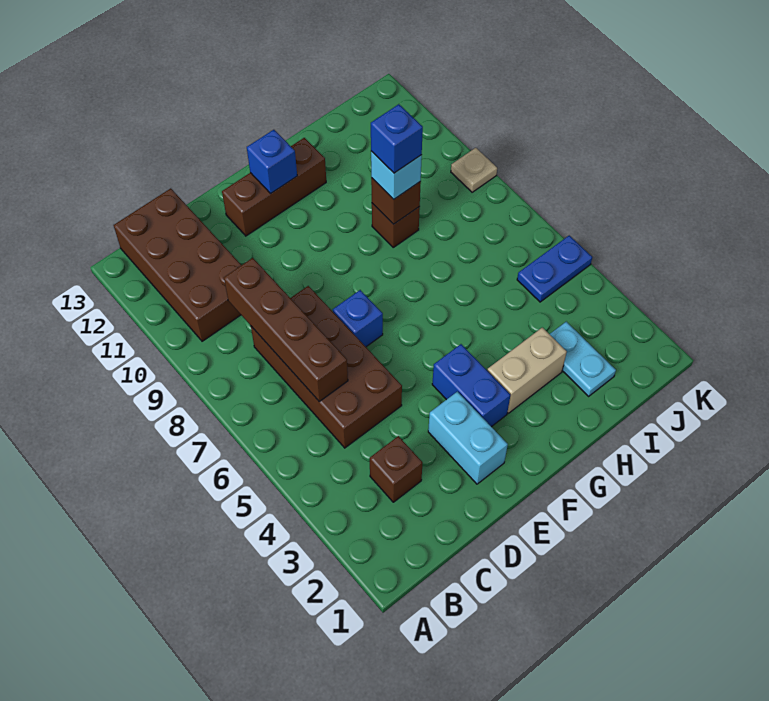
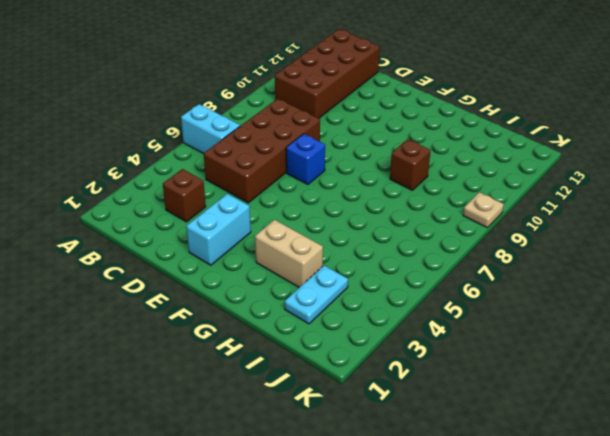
cyan 1x2 brick [181,104,240,154] -> none
none -> brown 1x3 brick [222,138,326,236]
none -> blue 1x2 brick [432,344,510,427]
none -> blue 1x2 plate [517,235,592,302]

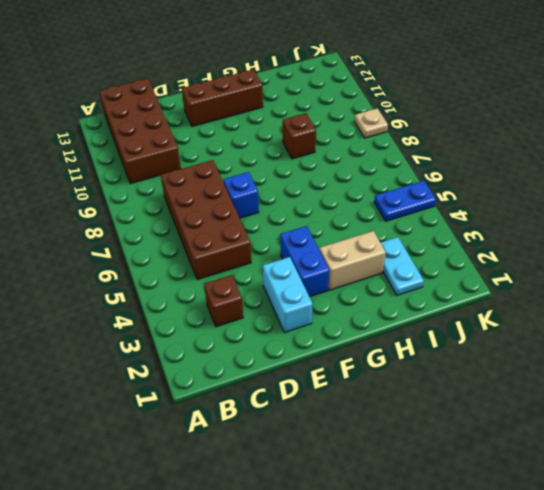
none -> brown 1x4 brick [224,258,348,402]
none -> blue 1x1 brick [247,130,297,193]
none -> brown 1x1 brick [371,178,421,224]

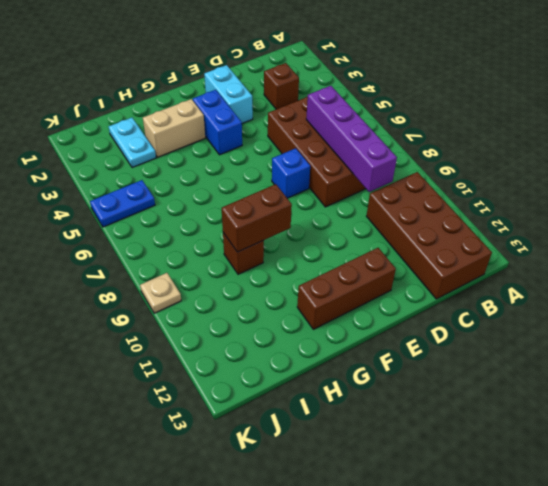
purple 1x4 brick [306,86,397,192] -> brown 1x4 brick [224,258,348,402]
brown 1x2 brick [222,184,292,252] -> brown 1x1 brick [371,178,421,224]
none -> blue 1x1 brick [247,130,297,193]
none -> cyan 1x1 brick [371,151,422,199]
none -> blue 1x1 brick [371,104,423,173]

